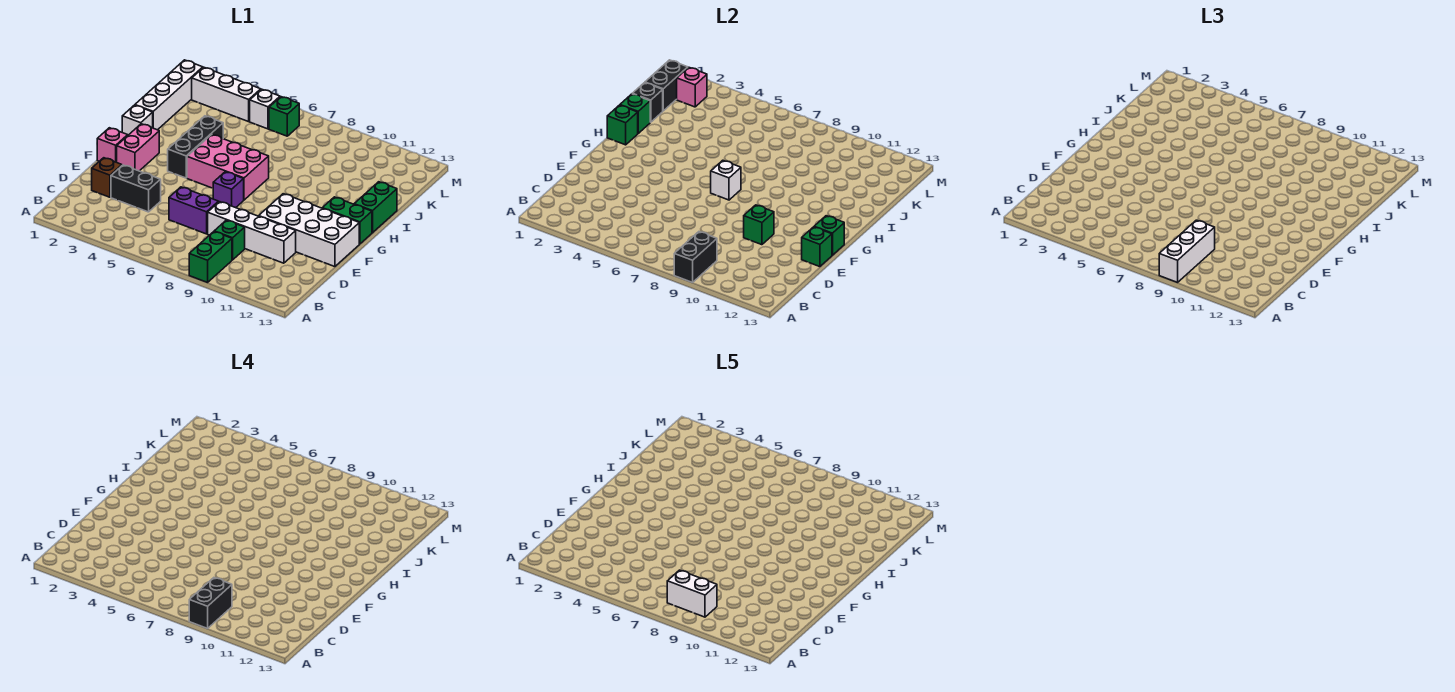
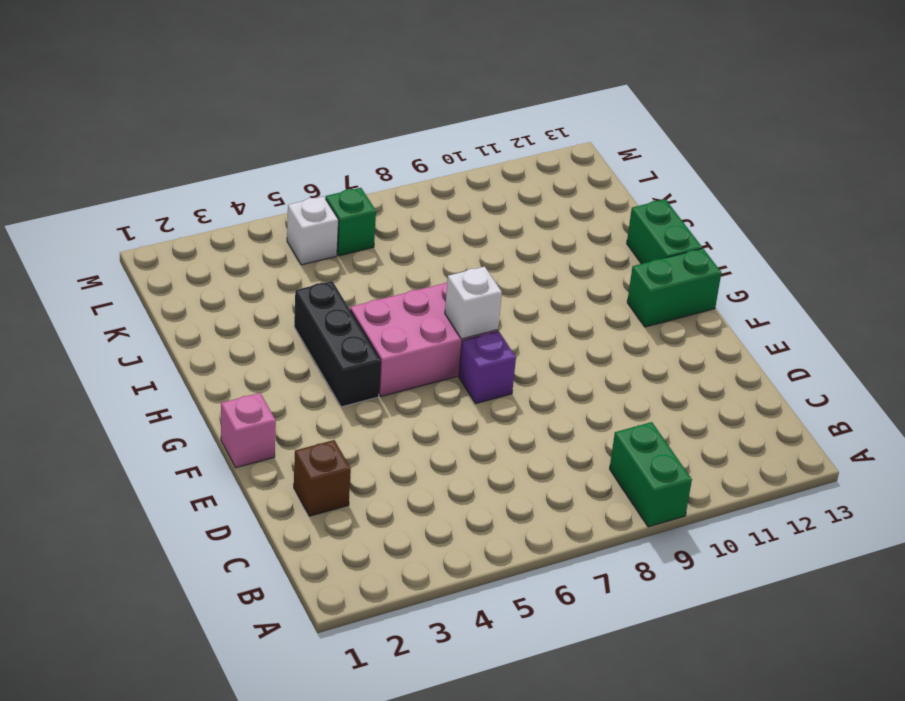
none -> green 1x1 brick [214,220,245,260]
none -> black 1x2 brick [111,165,161,212]
none -> purple 1x2 brick [169,187,219,234]
none -> white 1x4 brick [208,202,296,263]

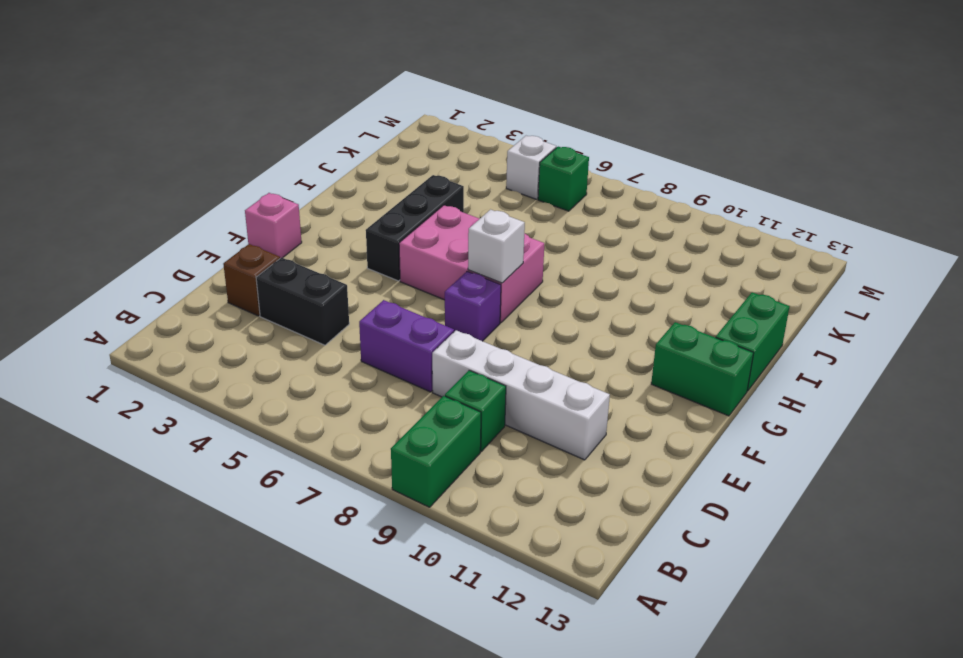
none -> white 2x4 brick [259,194,359,267]
none -> pink 1x2 brick [117,124,159,171]
none -> white 1x1 brick [122,105,153,135]
none -> white 1x4 brick [135,60,203,130]

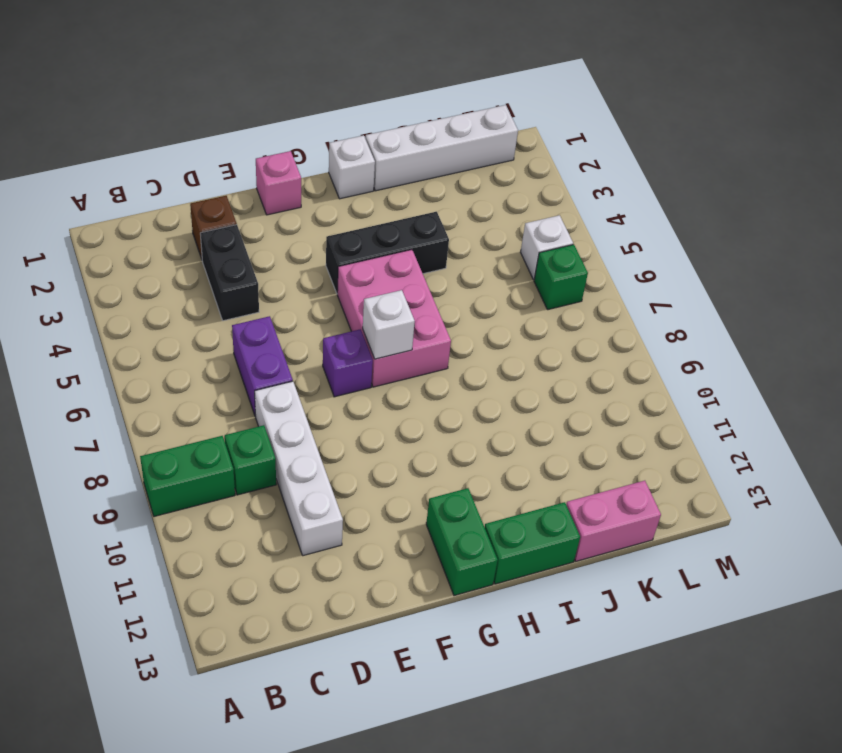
pink 1x2 brick [566,481,661,561] -> pink 1x2 brick moved to [117,124,159,171]
none -> white 2x4 brick [259,194,359,267]
none -> white 1x3 brick [192,67,261,122]
none -> black 1x2 brick [674,232,717,282]
none -> green 1x1 brick [744,205,774,245]

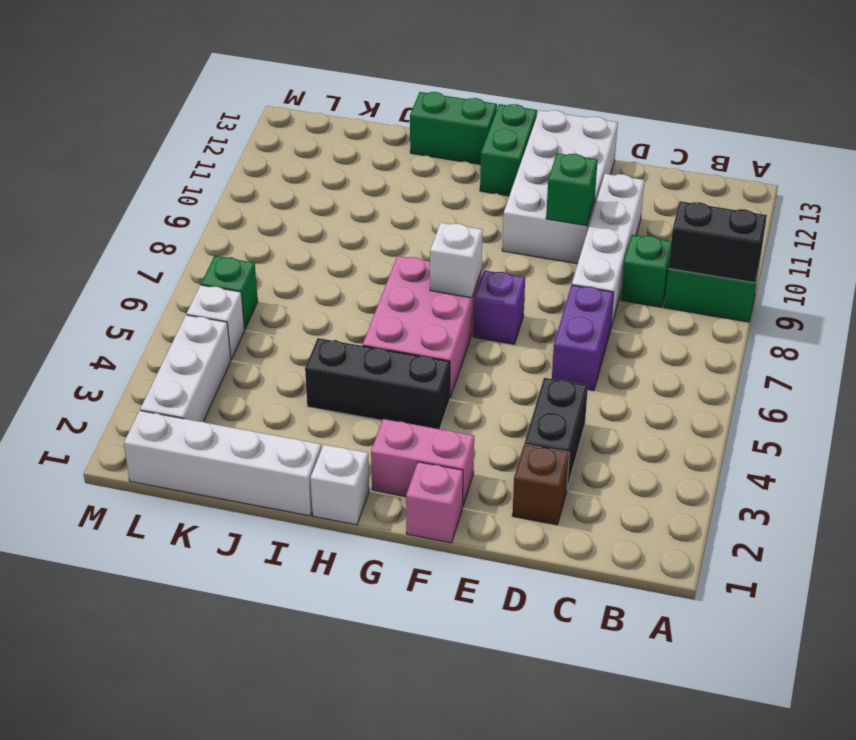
none -> green 1x1 brick [802,227,832,267]
none -> green 1x1 brick [814,216,844,255]
none -> green 1x1 brick [607,105,638,145]
none -> green 1x1 brick [620,94,650,133]

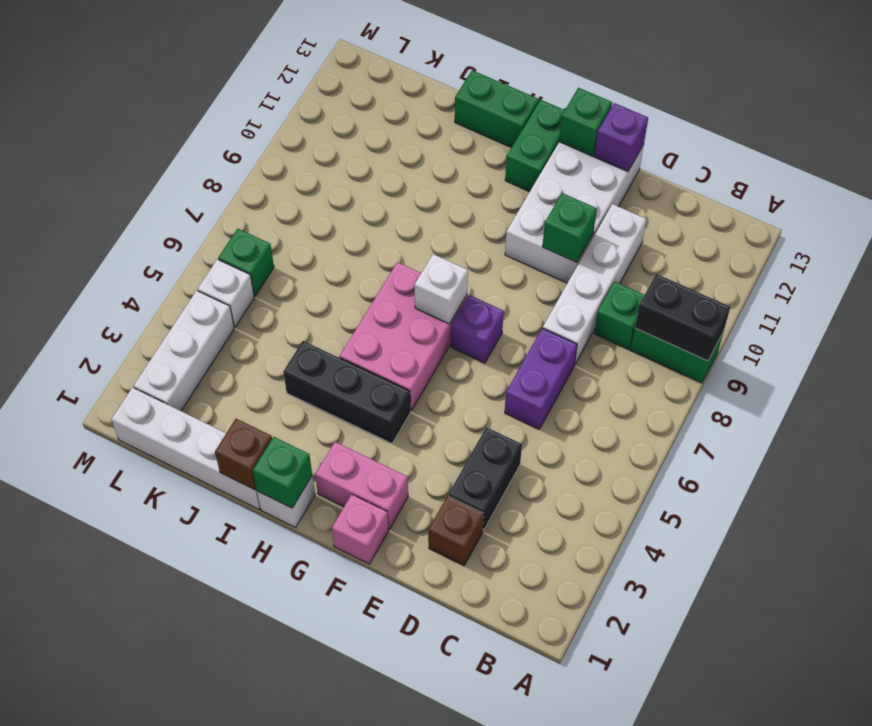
purple 1x1 brick [594,103,648,171] -> green 1x1 brick [802,227,832,267]
brown 1x1 brick [215,419,272,490] -> green 1x1 brick [620,94,650,133]
none -> black 1x1 brick [632,83,663,122]
none -> black 1x2 brick [645,60,688,111]
none -> pink 1x1 brick [677,67,707,107]
none -> white 1x3 brick [1159,220,1215,282]

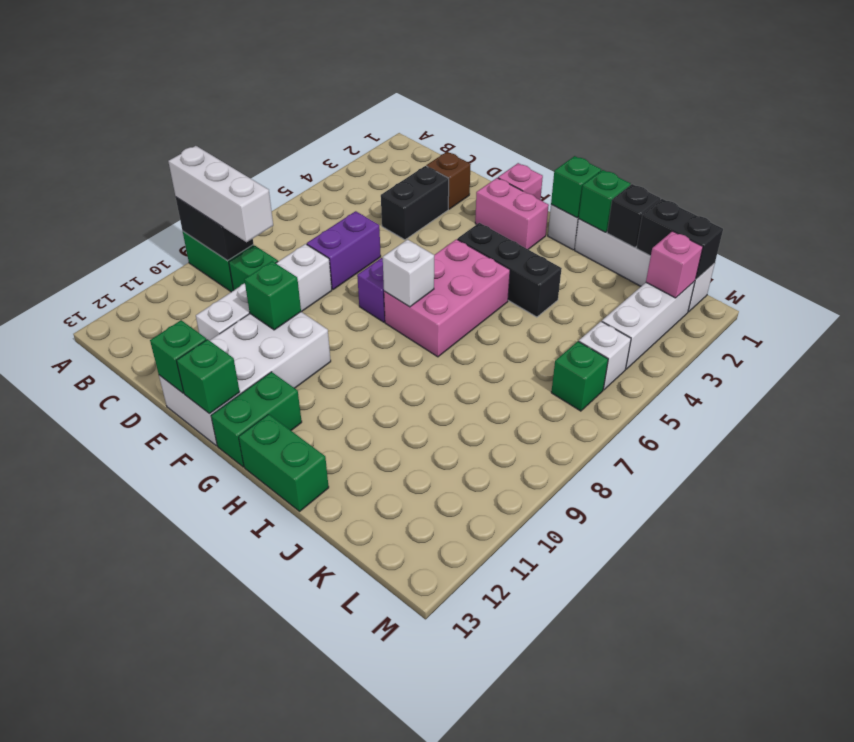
none -> black 1x2 brick [189,578,232,628]
none -> white 1x2 brick [667,570,717,617]

